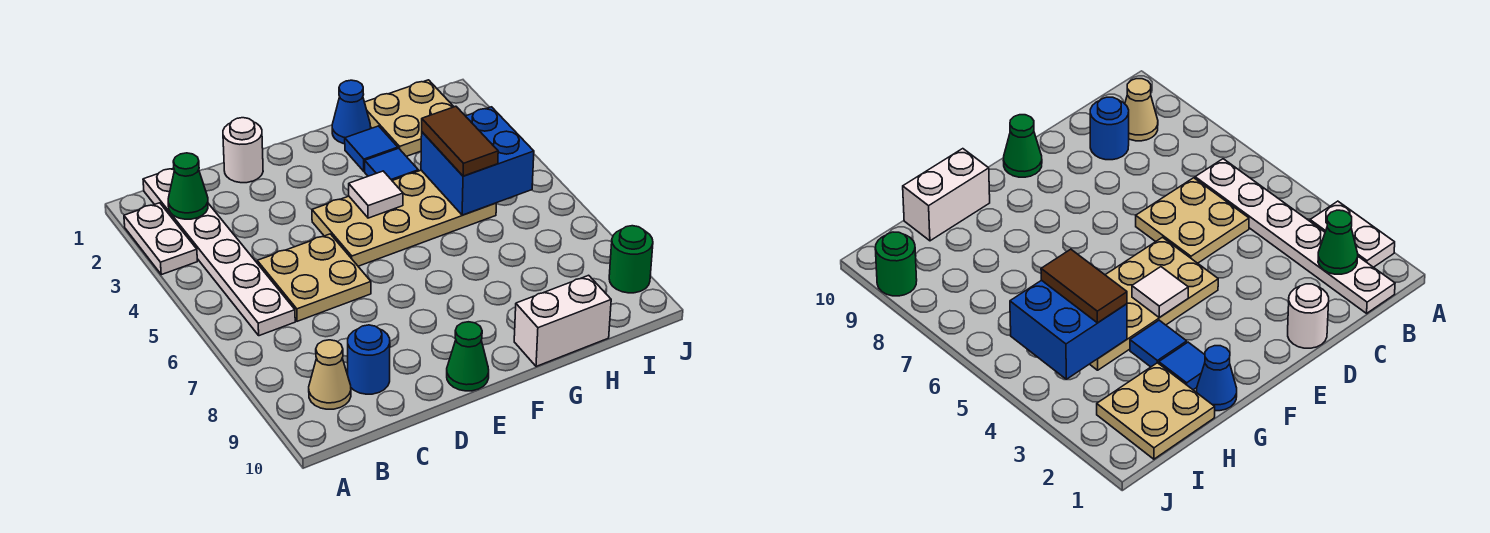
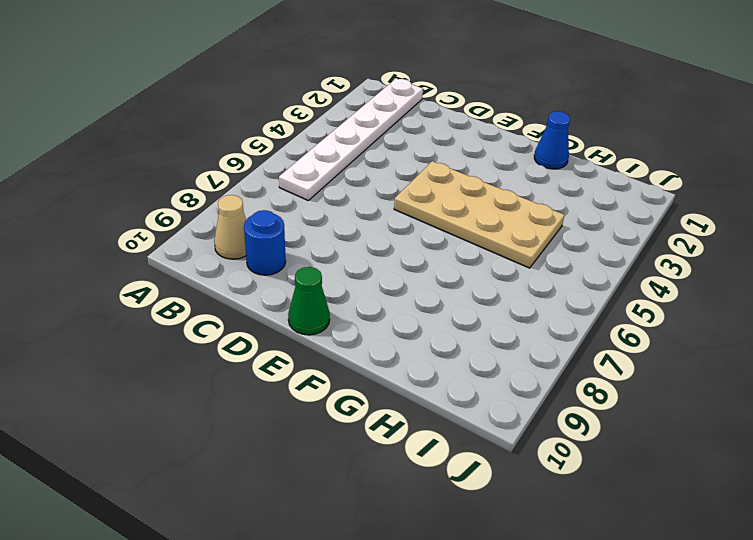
none -> white 1x2 plate [124,203,197,275]
none -> tan 2x2 plate [257,234,371,321]
none -> white 1x1 round brick [223,118,263,183]

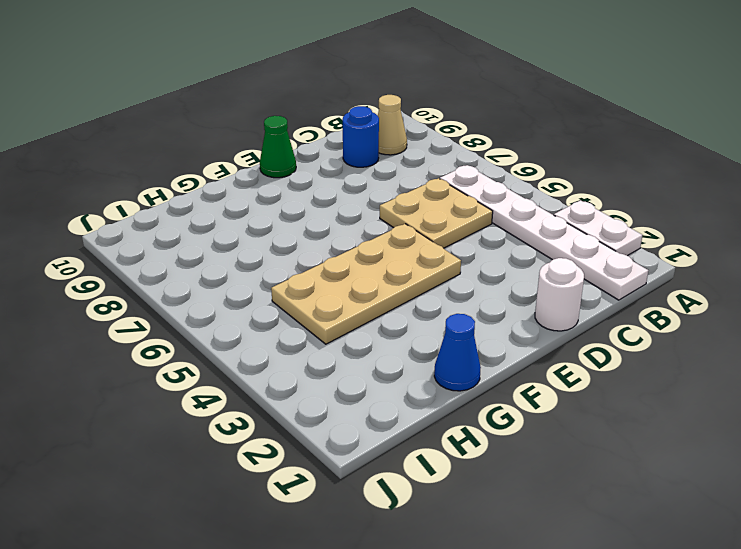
none -> blue 1x1 tile [345,126,398,171]
none -> blue 1x1 tile [365,148,418,181]
none -> white 1x2 brick [514,275,611,366]

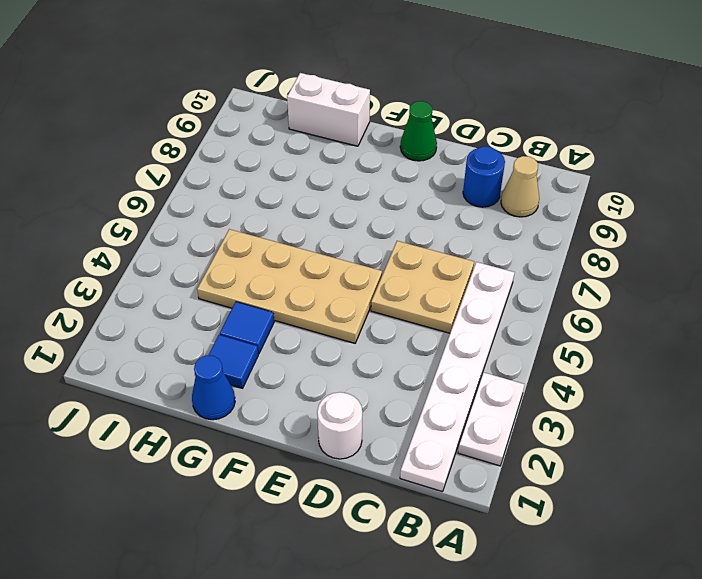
none -> tan 2x2 plate [365,80,454,156]
none -> green 1x1 round brick [609,226,653,293]
none -> green 1x1 cone [168,153,208,219]

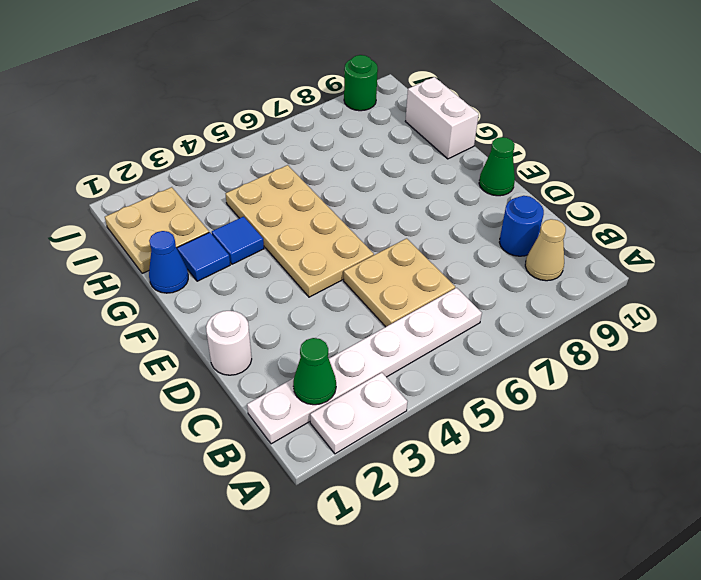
none -> white 1x1 tile [349,171,403,218]
none -> blue 2x2 brick [421,107,534,215]
none -> brown 1x2 tile [422,106,498,176]

